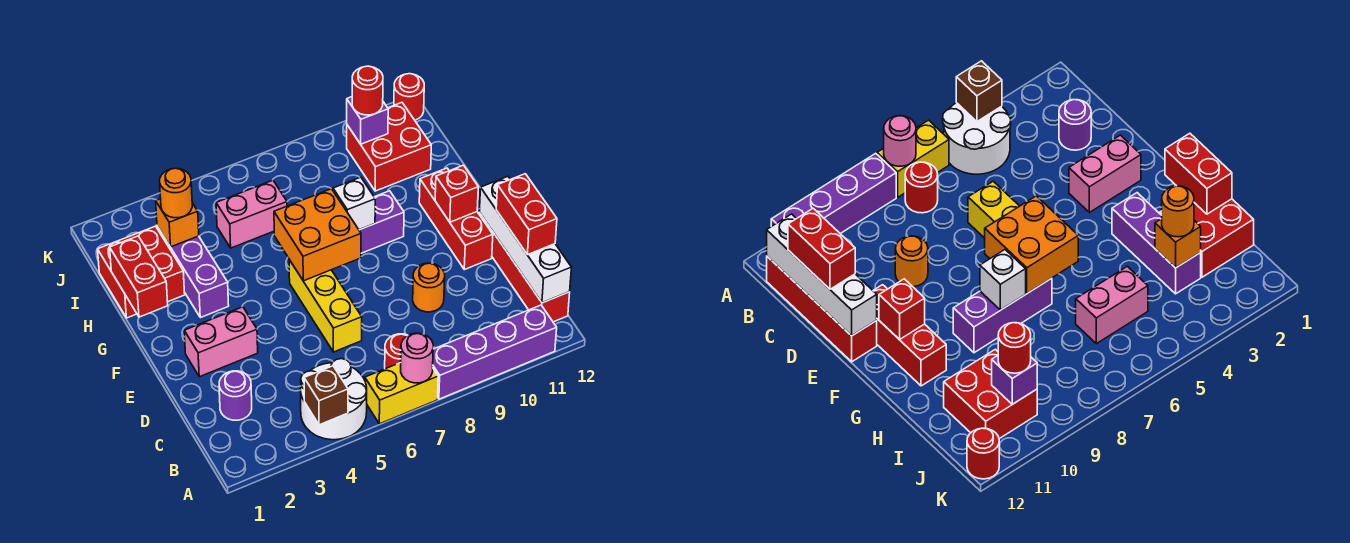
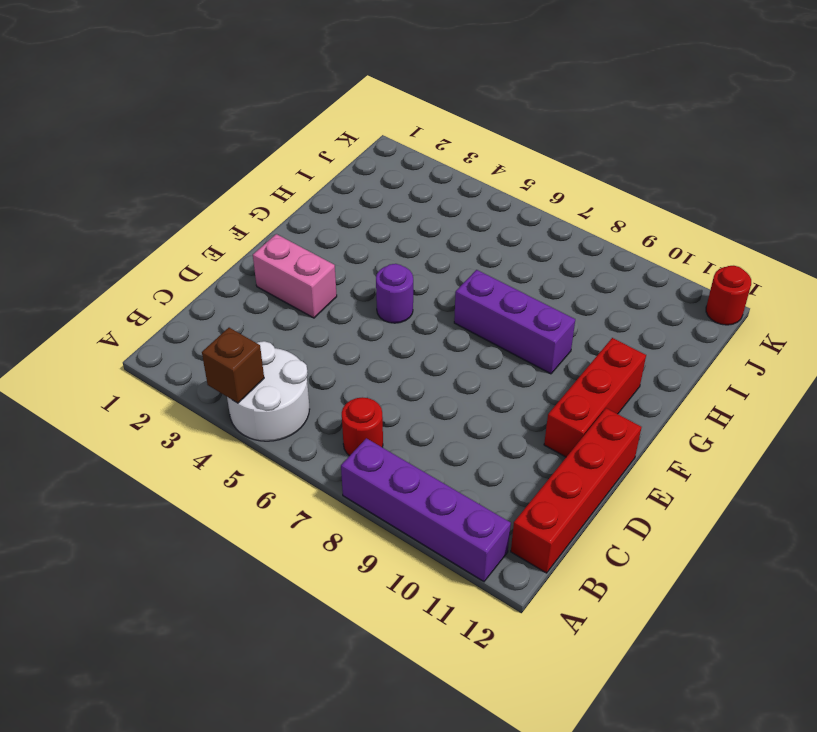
purple 1x1 round brick [376,264,413,323] -> purple 1x1 round brick moved to [219,371,252,420]
none -> yellow 1x2 brick [365,363,438,424]
none -> yellow 1x3 brick [289,260,362,352]
none -> orange 1x1 round brick [413,263,445,312]

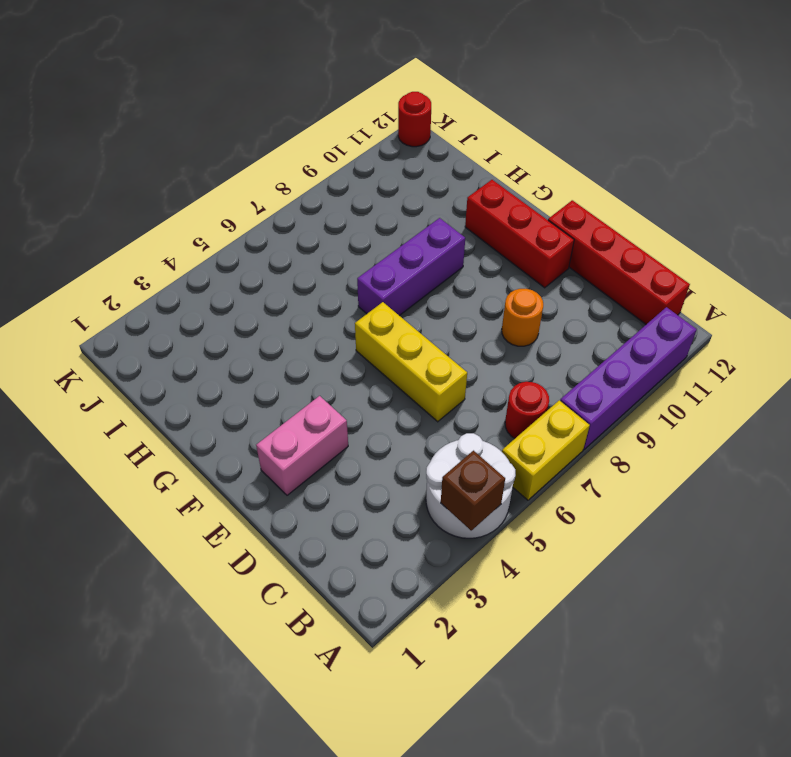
none -> purple 1x1 round brick [219,371,252,420]
none -> purple 1x3 brick [157,226,229,318]
none -> red 2x2 brick [98,226,185,318]

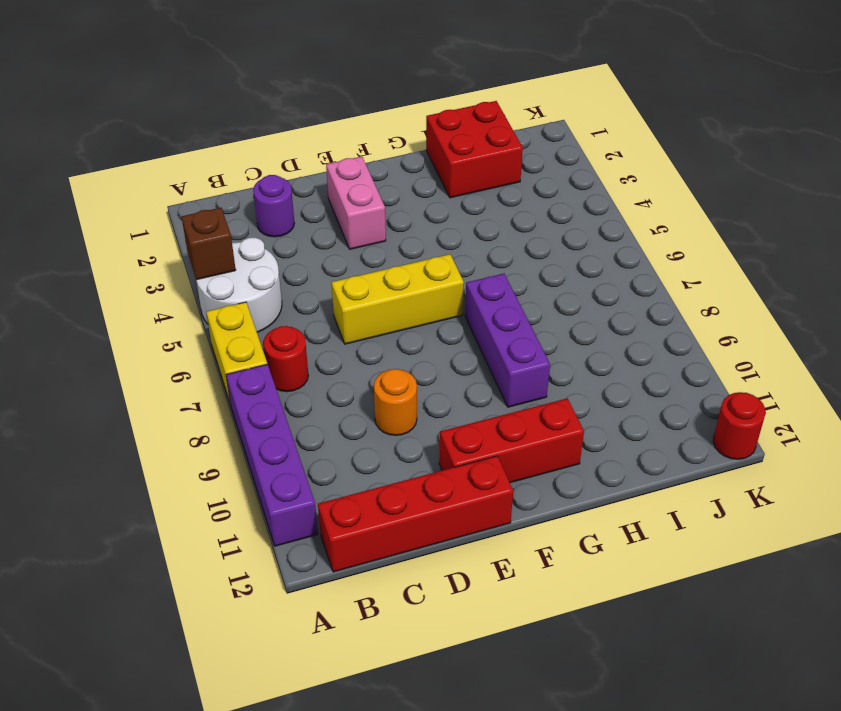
none -> purple 1x3 brick [157,226,229,318]
none -> pink 1x2 brick [216,180,287,248]
none -> red 2x2 brick [347,103,431,191]

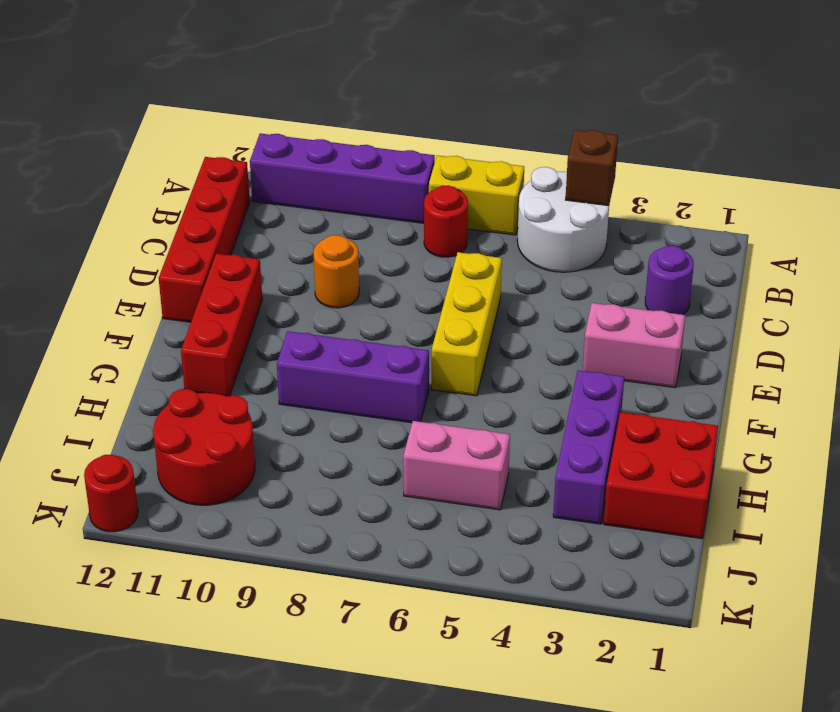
red 2x2 round brick [153,389,255,505] -> red 2x2 brick [347,103,431,191]
none -> pink 1x1 round brick [401,333,433,383]
none -> white 1x4 brick [479,176,571,303]
none -> orange 2x2 brick [274,189,361,281]

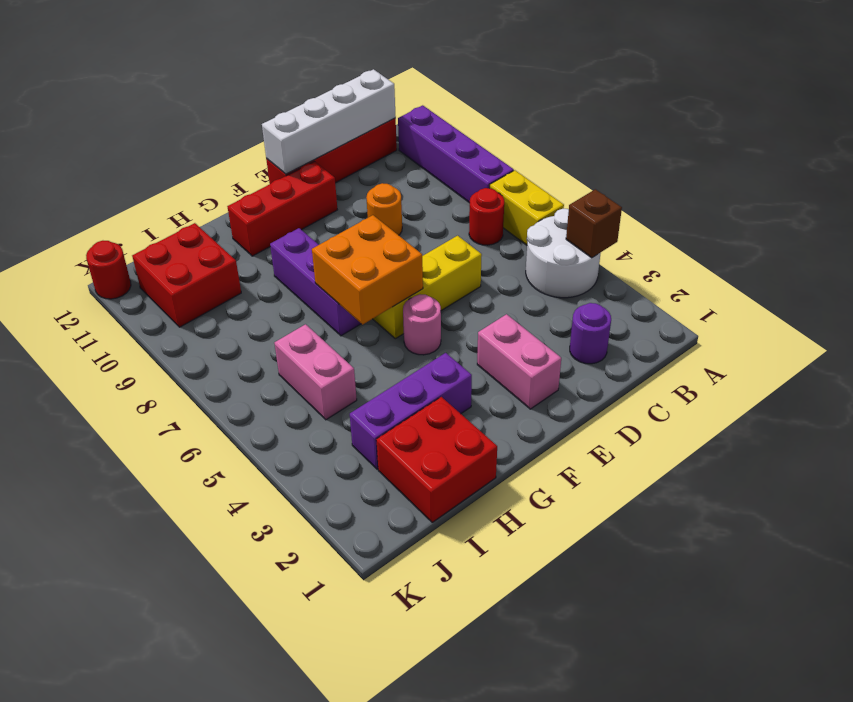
pink 1x1 round brick [403,295,441,355] -> pink 1x1 round brick moved to [401,333,433,383]
none -> red 1x1 brick [435,165,478,222]
none -> red 1x2 brick [110,236,168,317]
none -> white 1x1 brick [333,177,375,230]

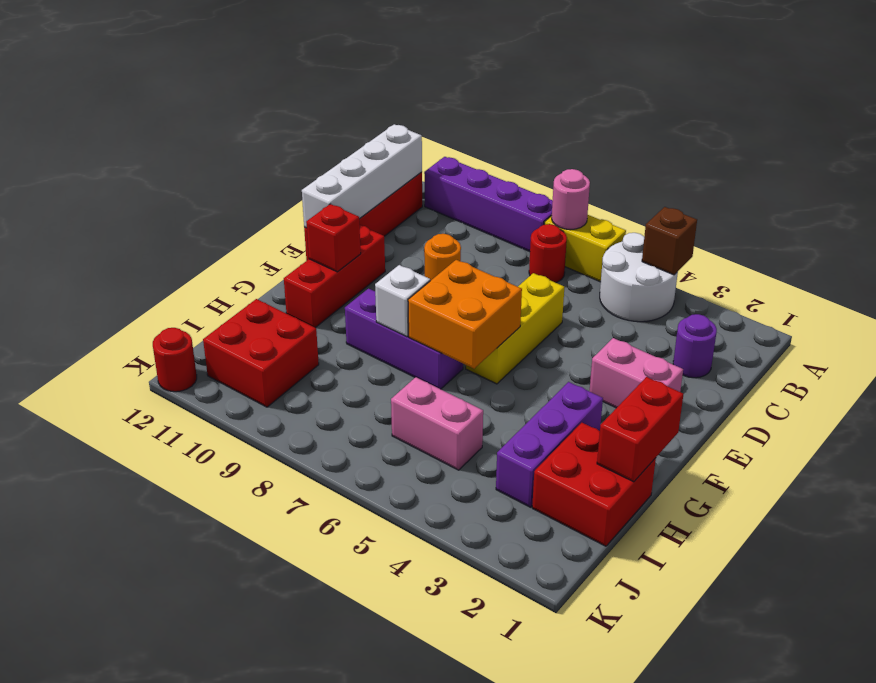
none -> orange 1x1 brick [156,199,199,247]
none -> purple 1x1 brick [347,97,388,144]
none -> red 1x2 brick [496,174,557,255]

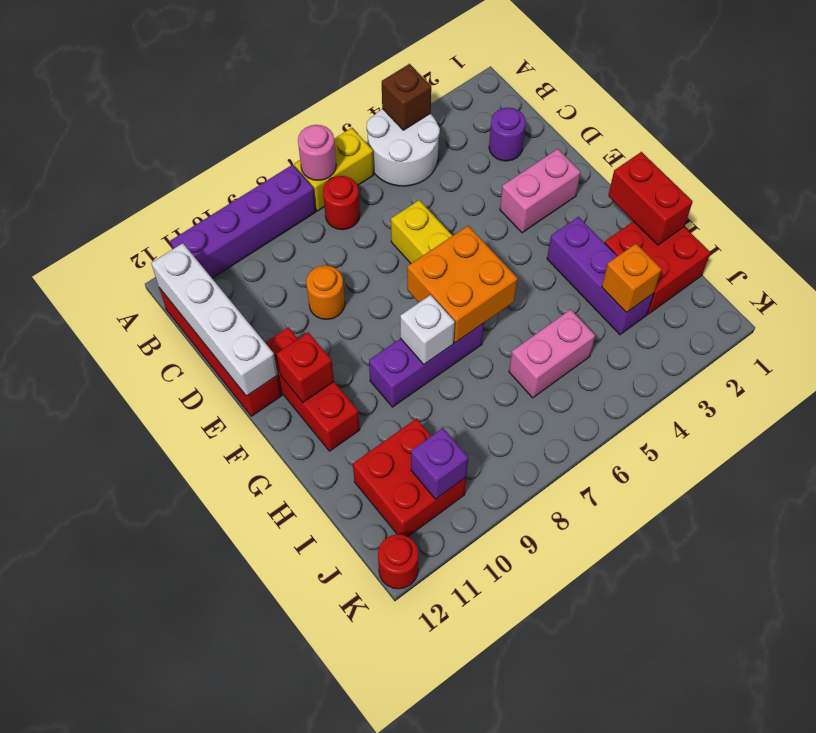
none -> red 1x2 brick [496,174,557,255]
none -> orange 1x1 round brick [160,168,192,218]
none -> red 1x1 round brick [352,66,383,115]

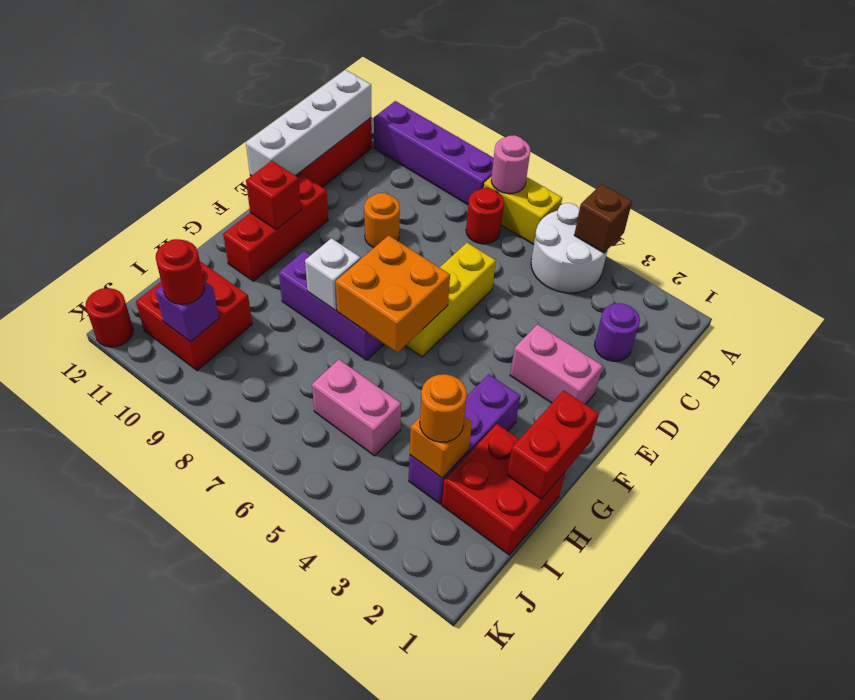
none -> red 1x2 brick [496,174,557,255]

